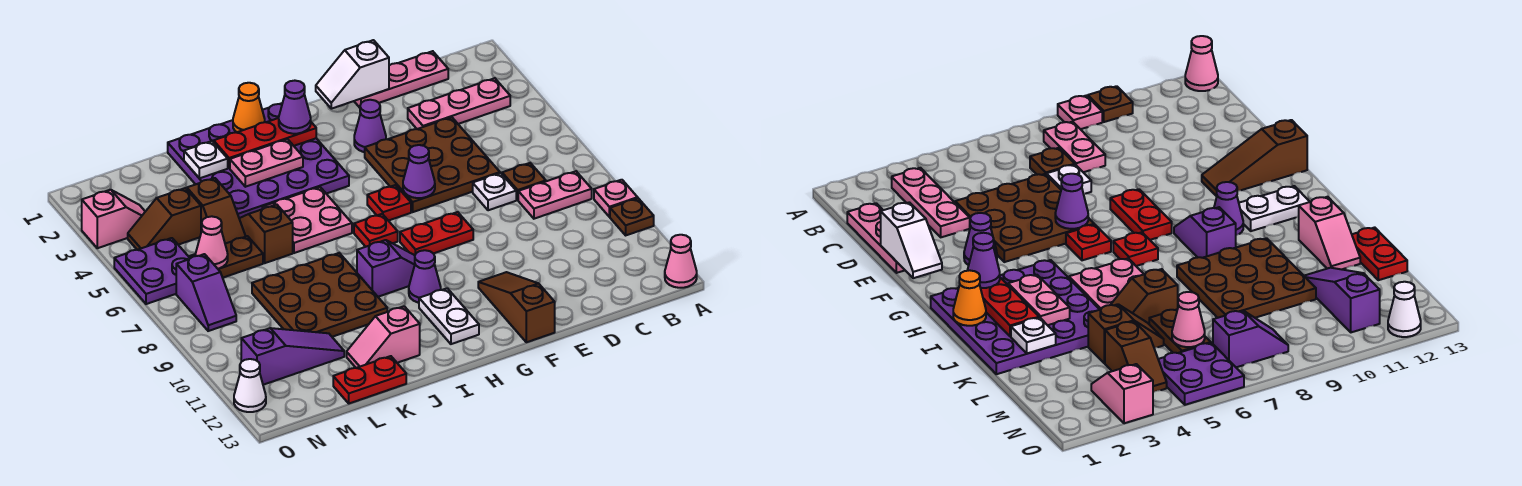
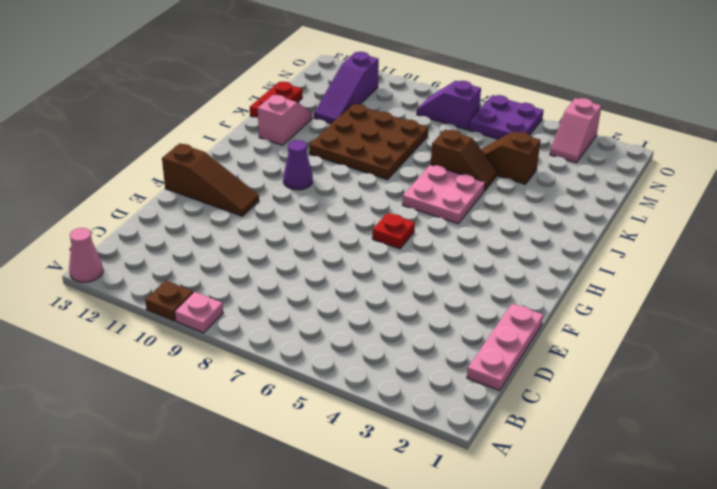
none -> pink 1x3 plate [408,78,510,129]
none -> pink 1x2 plate [518,171,592,219]
none -> brown 1x1 plate [502,163,546,200]
none -> brown 3x3 plate [365,117,500,212]

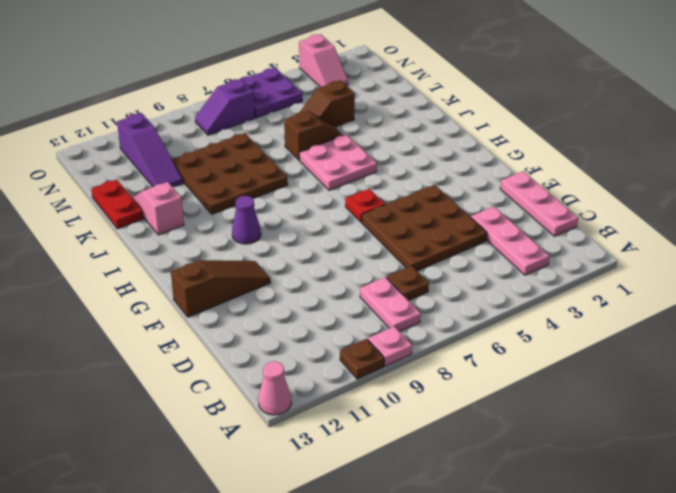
none -> white 1x1 plate [473,173,516,210]
none -> purple 1x1 cone [354,100,386,152]
none -> red 1x2 plate [400,212,473,255]
none -> purple 4x4 plate [168,103,349,218]

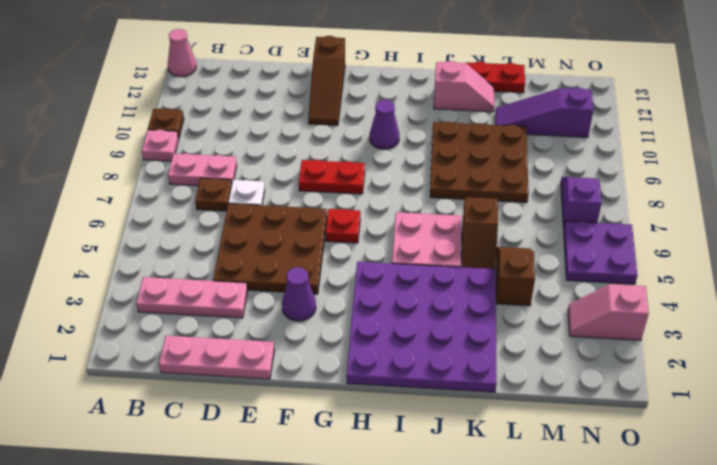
none -> red 1x1 plate [354,214,398,247]
none -> purple 1x2 slope [357,240,415,297]
none -> white 1x2 plate [419,288,479,344]
none -> brown 1x2 plate [190,236,263,278]

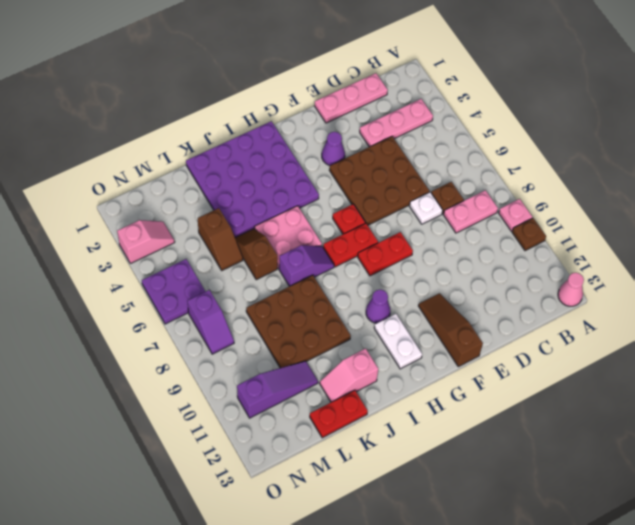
red 1x2 plate [323,223,378,267] -> red 1x1 plate [354,214,398,247]
purple 1x2 slope [279,245,334,286] -> purple 1x2 slope moved to [357,240,415,297]
none -> brown 1x2 plate [190,236,263,278]
none -> brown 1x2 slope [128,188,201,250]
none -> white 1x1 cone [234,359,266,412]
none -> white 1x2 slope [316,40,389,109]

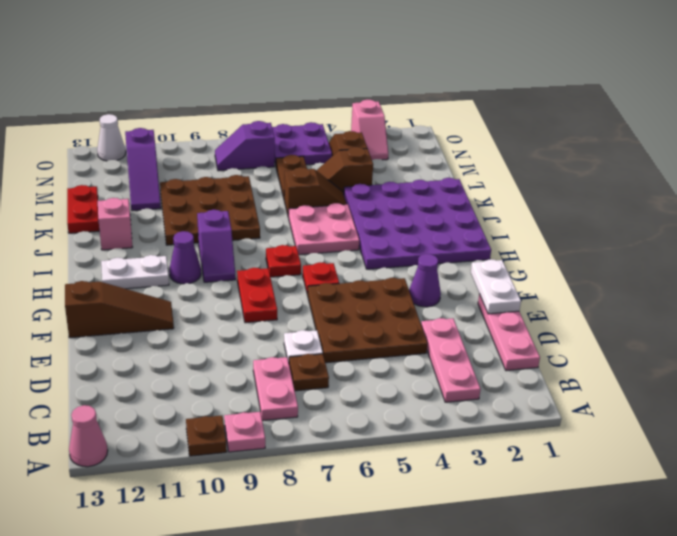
white 1x2 plate [471,259,521,314] -> white 1x2 slope [316,40,389,109]
none -> purple 1x1 cone [403,145,435,198]
none -> red 1x3 plate [214,118,316,168]
none -> orange 1x1 cone [233,83,265,132]
none -> pink 1x2 plate [230,139,303,187]

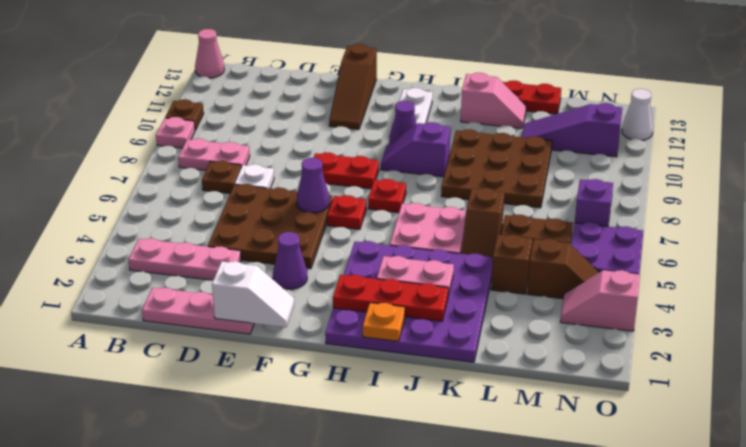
orange 1x1 plate [363,303,405,341] -> orange 1x1 cone [233,83,265,132]
none -> white 1x1 plate [184,141,228,178]
none -> pink 1x1 cone [196,216,228,269]
none -> purple 1x1 cone [279,81,311,134]

